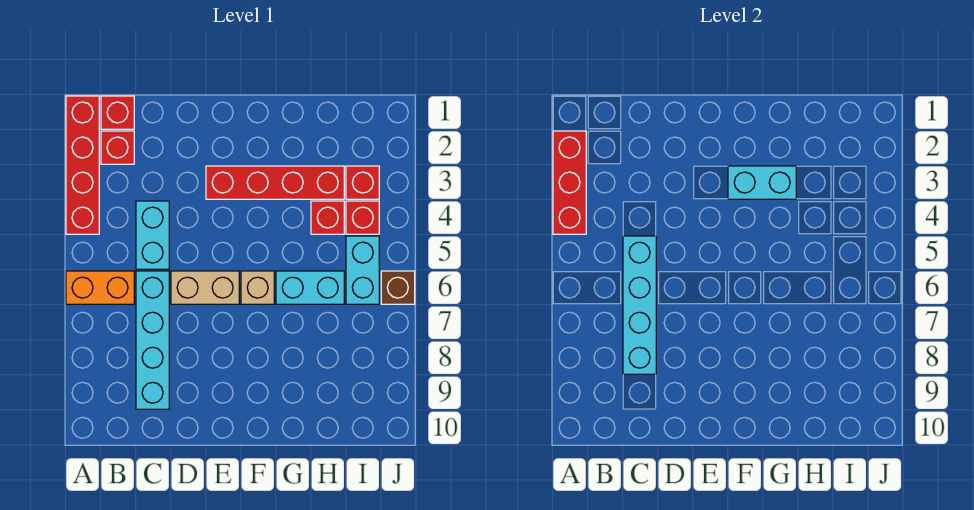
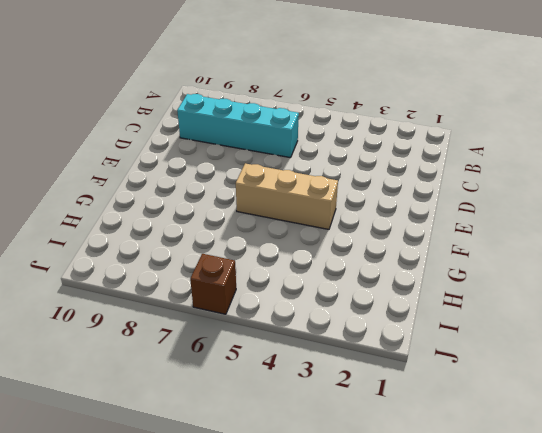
tan 1x3 brick [236,163,338,229] -> tan 1x1 brick [241,271,274,304]
none -> red 1x4 brick [66,96,99,234]
none -> orange 1x2 brick [66,271,134,304]
none -> red 1x1 brick [101,96,134,129]

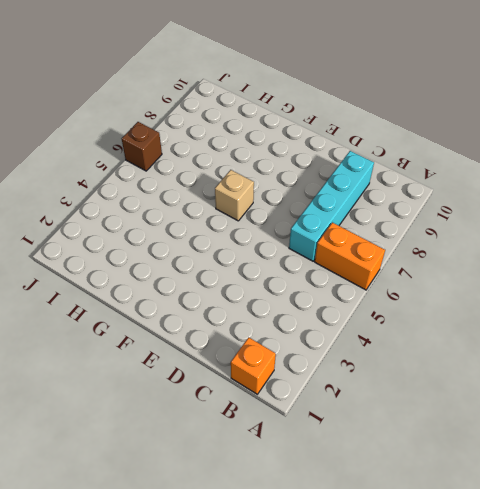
orange 1x1 brick [231,337,276,394] -> red 1x1 brick [101,96,134,129]
none -> red 1x4 brick [66,96,99,234]
none -> red 1x1 brick [101,131,134,164]
none -> cyan 1x2 brick [136,201,169,269]

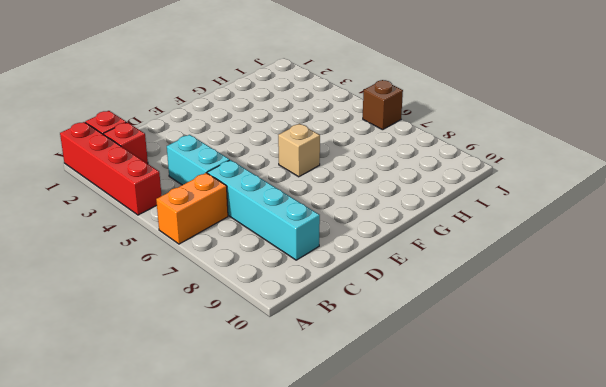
none -> tan 1x2 brick [171,271,239,304]
none -> red 1x4 brick [206,166,344,199]
none -> cyan 1x2 brick [276,271,344,304]

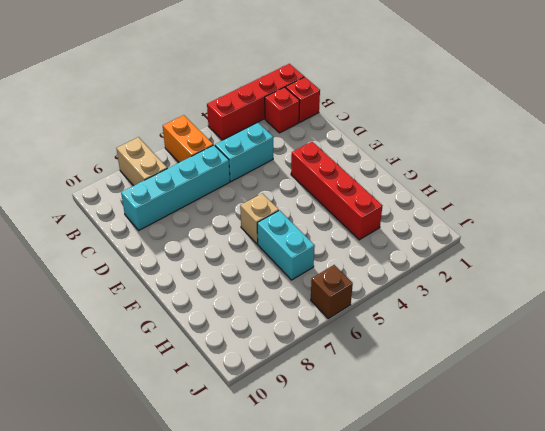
tan 1x2 brick [116,137,167,186] -> tan 1x2 brick moved to [171,271,239,304]
none -> red 1x1 brick [311,201,344,234]
none -> red 1x1 brick [346,166,379,199]
none -> red 1x1 brick [346,201,379,234]

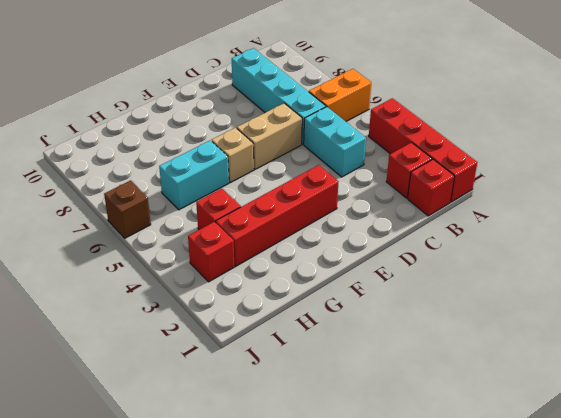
none -> red 1x1 brick [346,201,379,234]
none -> cyan 1x2 brick [346,236,379,304]
none -> red 1x3 brick [553,131,586,234]

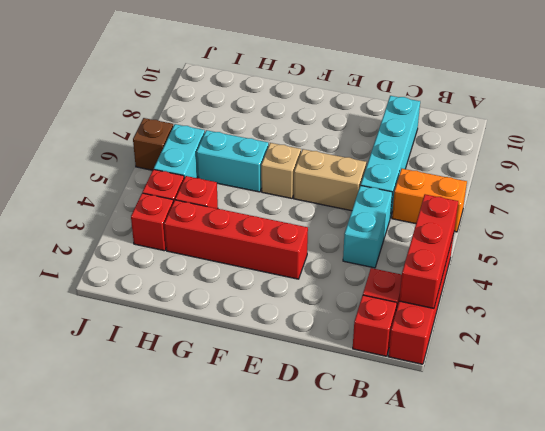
none -> cyan 1x4 brick [623,236,656,374]
none -> cyan 1x2 brick [728,166,796,199]

